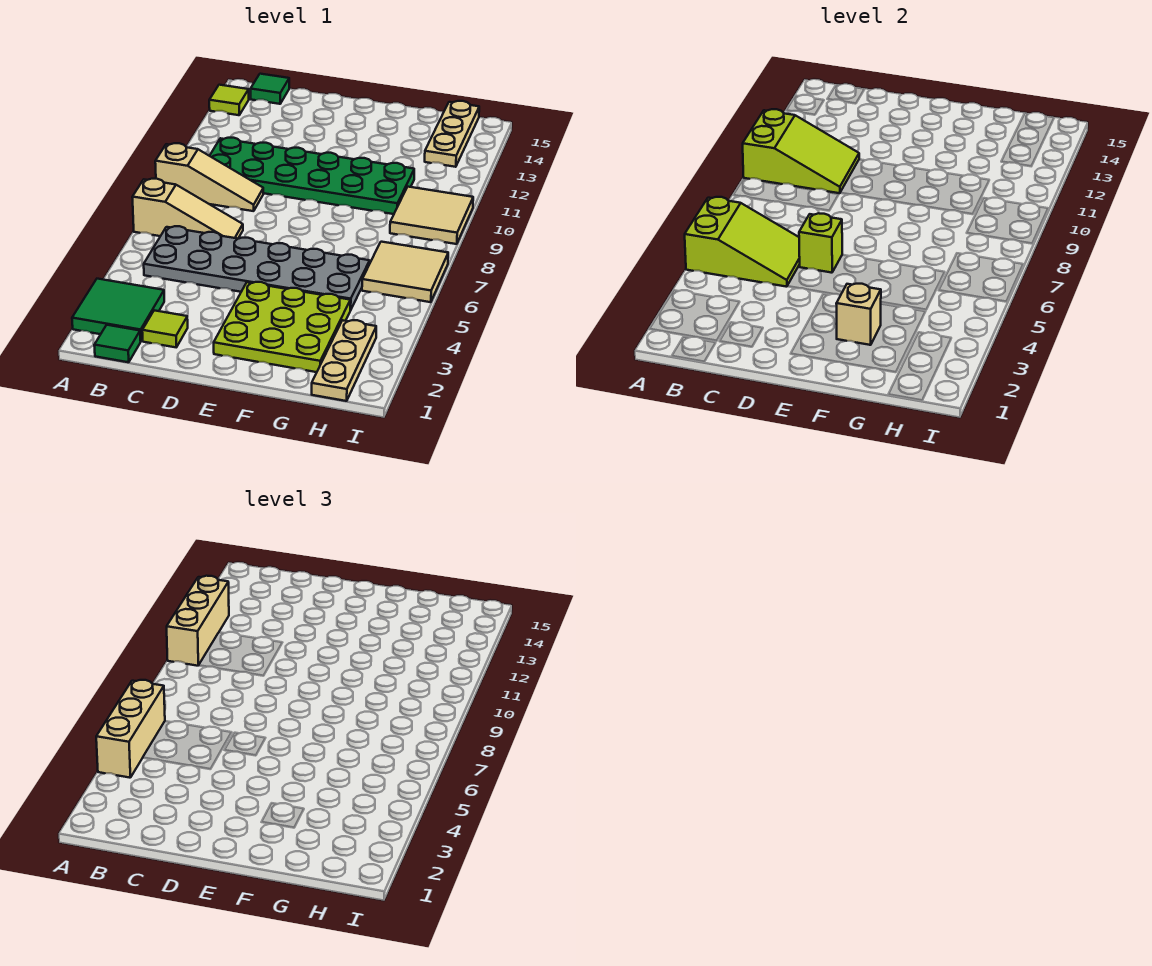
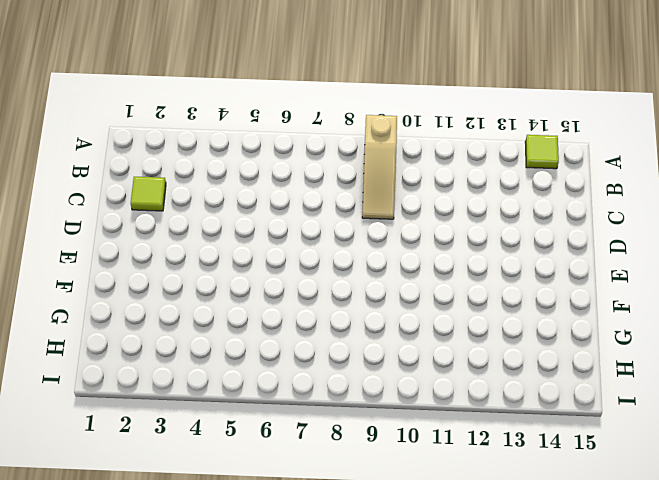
none -> green 2x2 tile [72,279,164,341]
none -> tan 1x3 slope [132,179,243,239]
none -> green 1x1 tile [94,325,141,362]

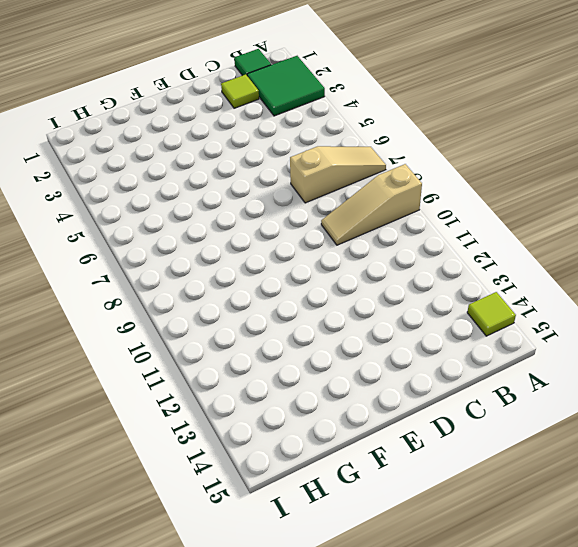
tan 1x3 slope [290,146,386,203] -> tan 1x3 slope turned to [132,179,243,239]
none -> grey 2x6 plate [144,226,370,310]
none -> green 2x6 plate [210,138,414,214]
none -> green 1x1 tile [251,74,289,104]

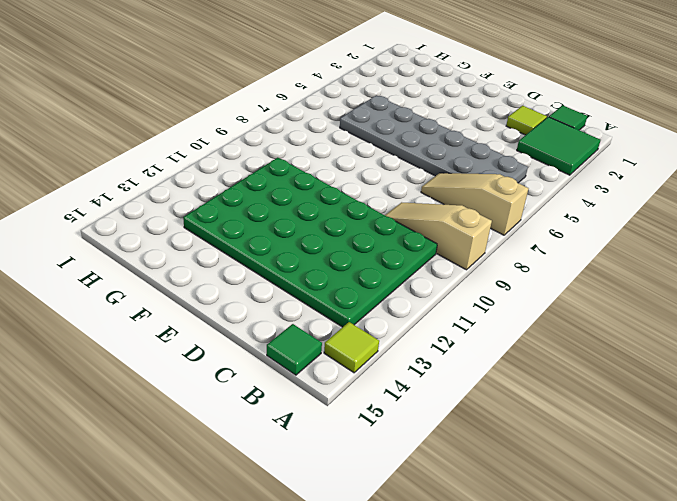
green 4x6 plate [183,158,437,327] -> green 2x6 plate [210,138,414,214]
none -> lime 3x3 plate [214,282,350,372]
none -> tan 1x3 plate [312,320,376,401]
none -> tan 2x2 tile [362,242,448,302]

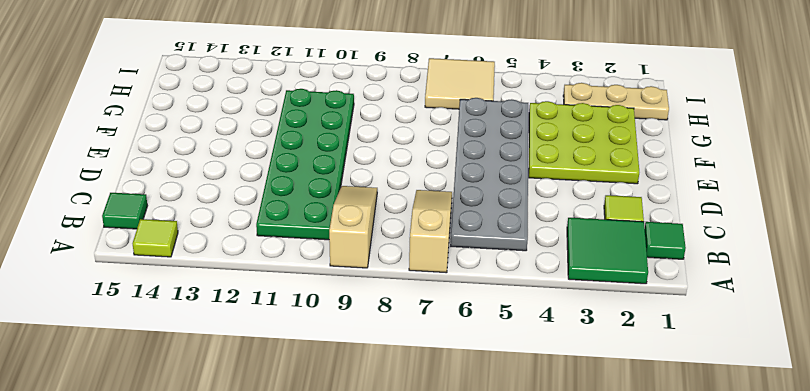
none -> tan 2x2 tile [390,187,473,244]
none -> tan 1x3 plate [425,101,479,167]
none -> lime 2x3 slope [685,197,800,287]

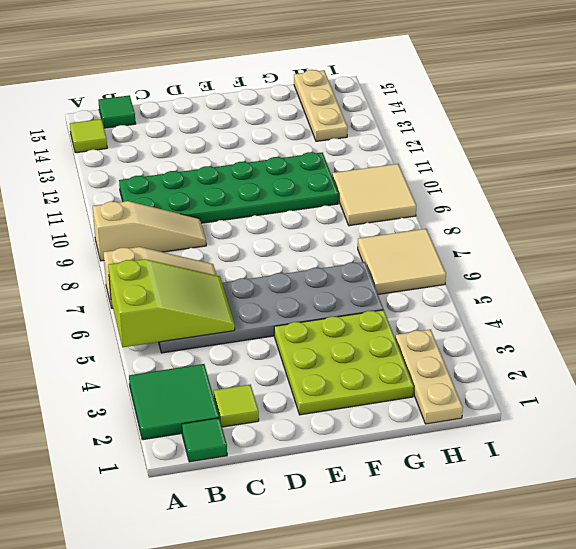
none -> lime 2x3 slope [743,109,859,193]
none -> lime 1x1 brick [799,213,842,273]
none -> tan 1x1 brick [836,284,881,345]

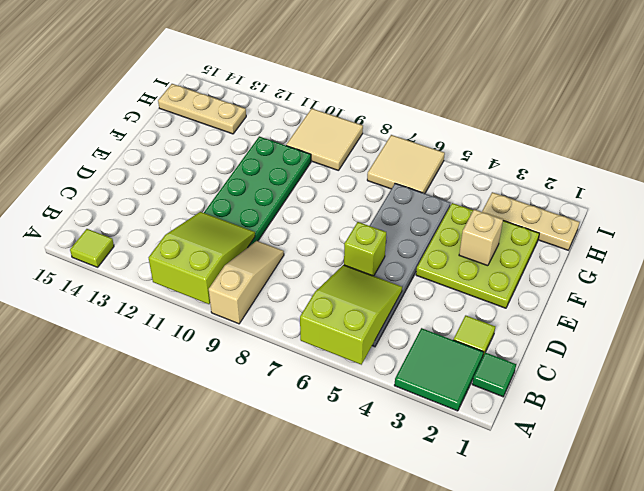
none -> tan 1x3 slope [132,179,243,239]
none -> green 1x1 tile [251,74,289,104]
none -> tan 1x3 brick [96,680,165,778]

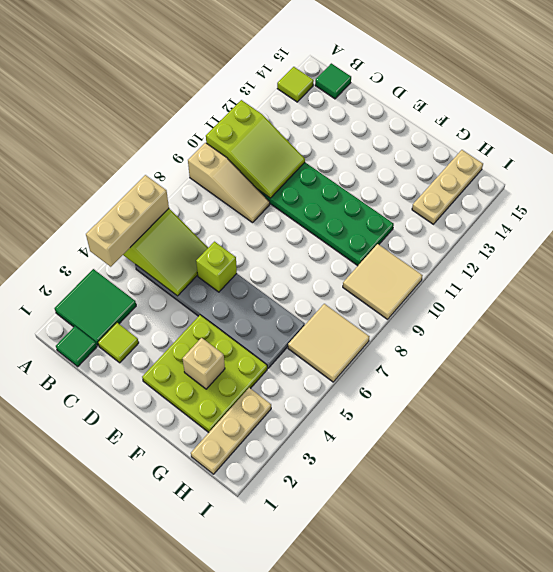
none -> tan 1x3 slope [132,179,243,239]
none -> tan 1x3 brick [167,576,229,666]

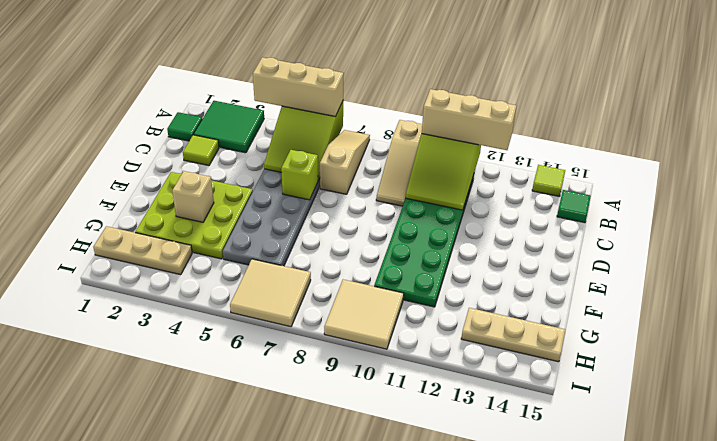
tan 1x3 slope [320,130,370,194] -> tan 1x3 slope turned to [132,179,243,239]

